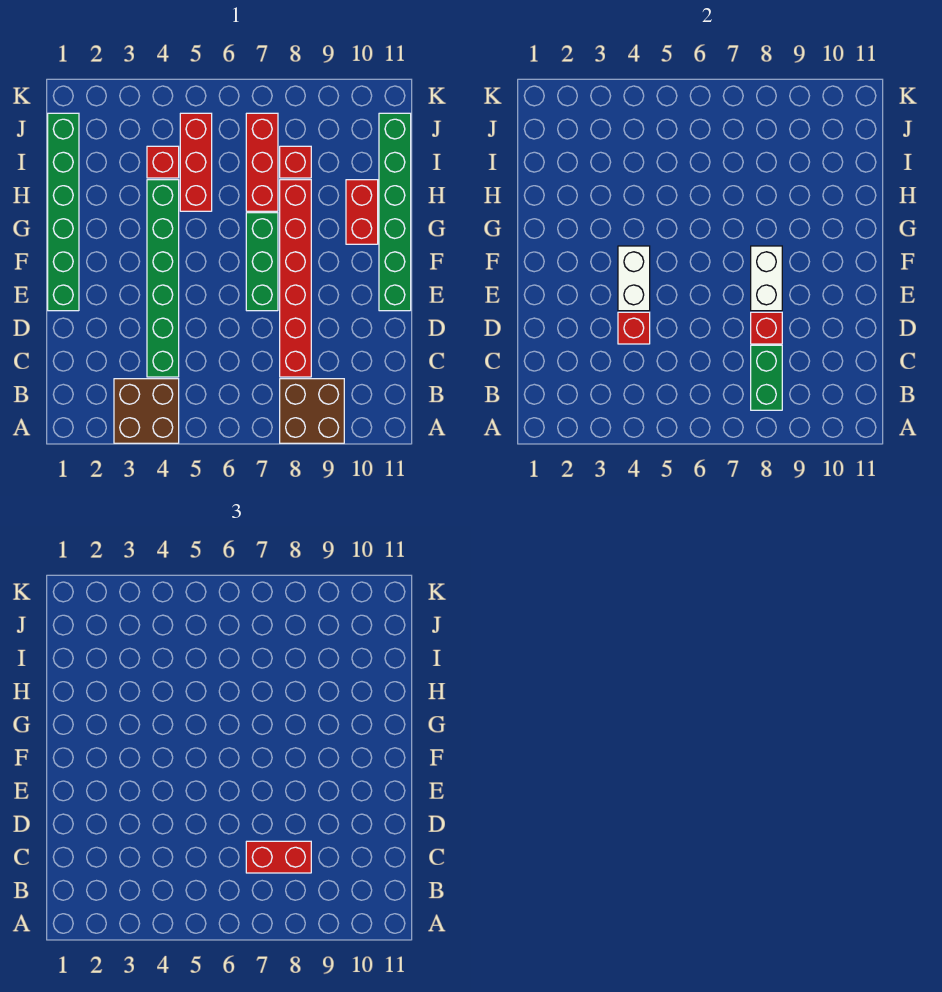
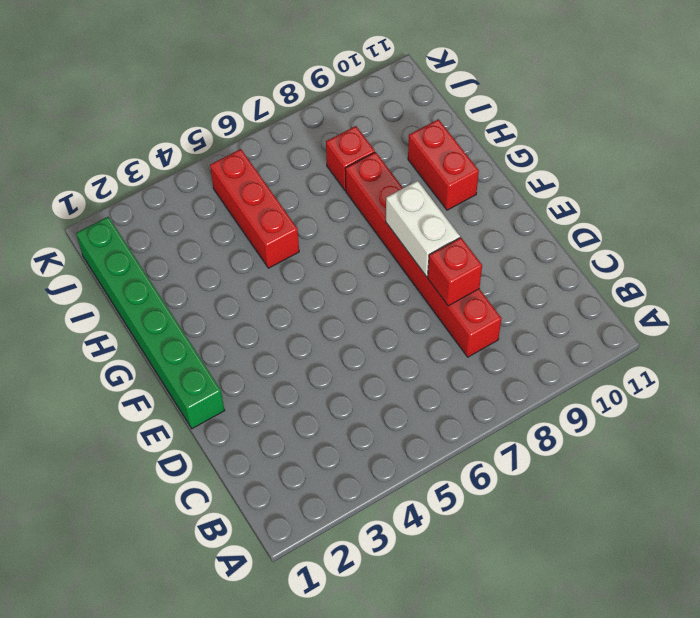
none -> brown 2x2 brick [114,379,179,443]
none -> brown 2x2 brick [280,379,344,443]
none -> green 1x6 brick [147,180,179,377]

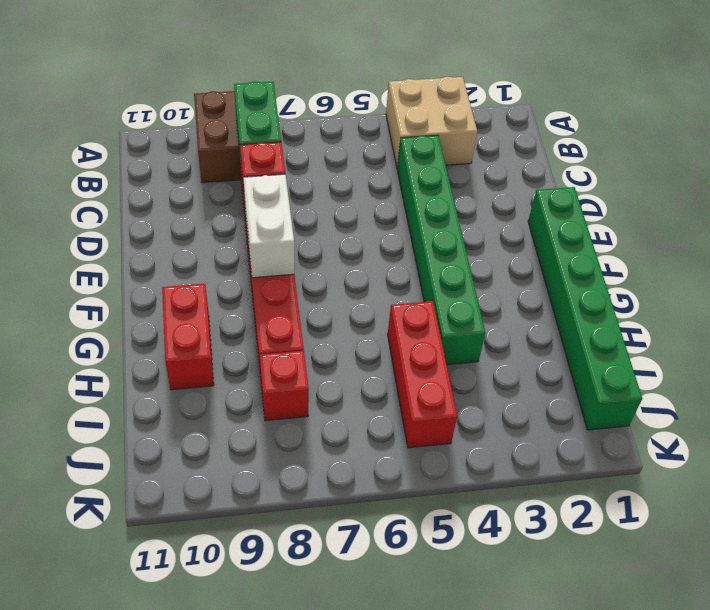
tan 2x2 brick [386,77,477,168] -> brown 2x2 brick [114,379,179,443]
none -> green 1x3 brick [246,213,278,311]
none -> green 1x6 brick [379,113,411,311]
none -> red 1x3 brick [246,113,278,211]

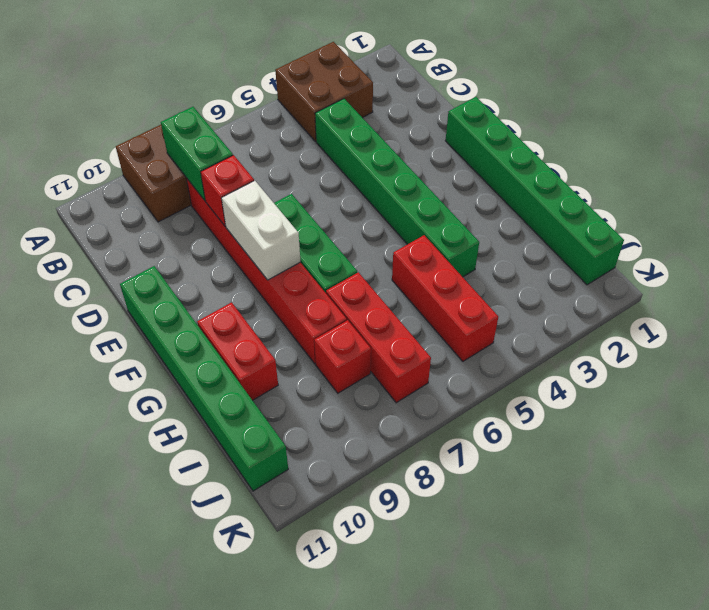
none -> red 1x1 brick [147,146,179,178]
none -> red 1x1 brick [618,312,650,344]
none -> white 1x2 brick [618,246,650,311]

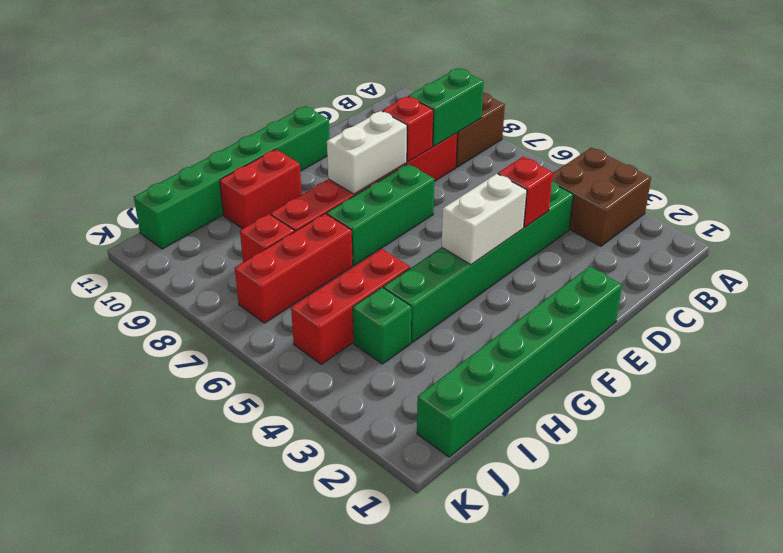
green 1x1 brick [353,288,411,364] -> red 1x1 brick [147,146,179,178]
none -> red 1x2 brick [246,841,311,873]

